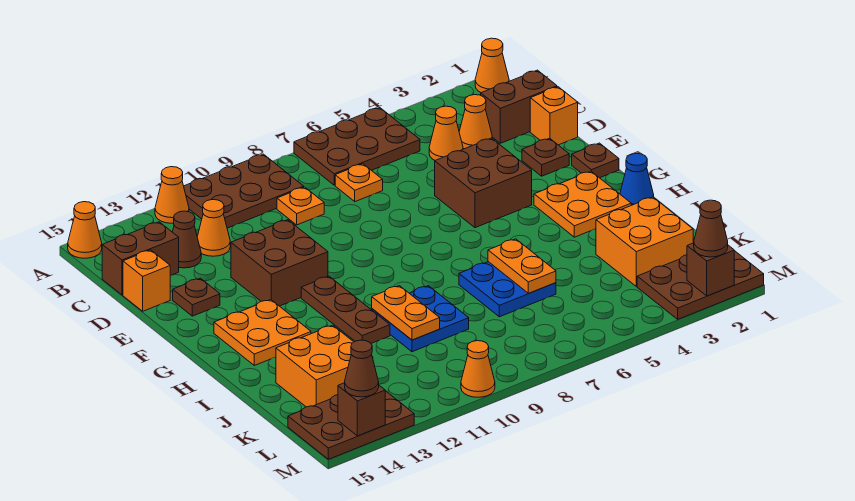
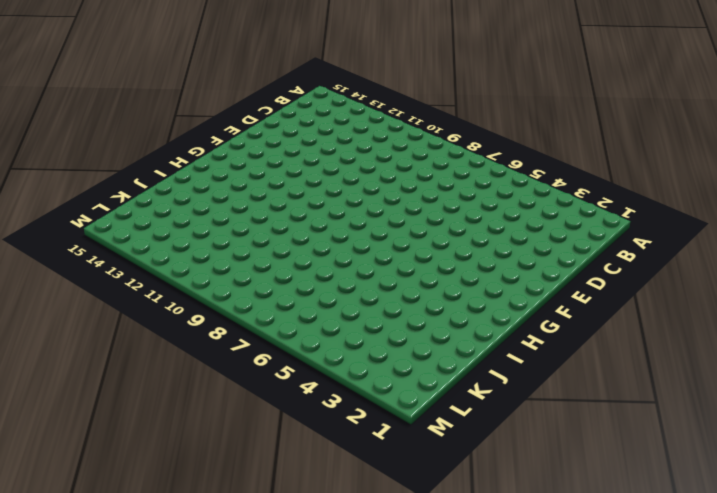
none -> orange 1x1 cone [475,38,509,93]
none -> brown 2x3 plate [294,108,420,185]
none -> brown 2x3 plate [184,154,304,228]
none -> orange 1x1 cone [155,167,189,223]

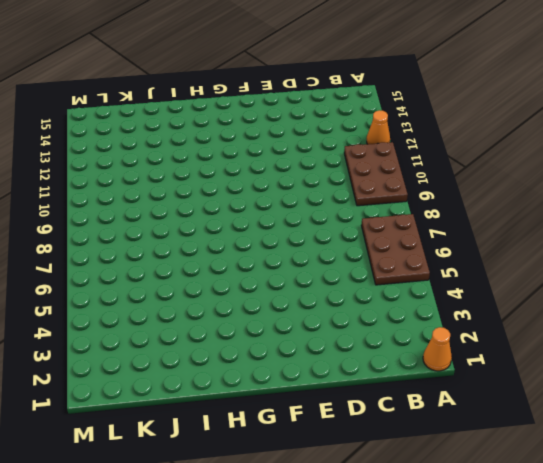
none -> orange 1x1 cone [68,202,102,258]
none -> brown 1x2 brick [481,70,557,143]
none -> orange 1x1 cone [459,95,492,149]
none -> orange 1x1 cone [429,106,463,160]

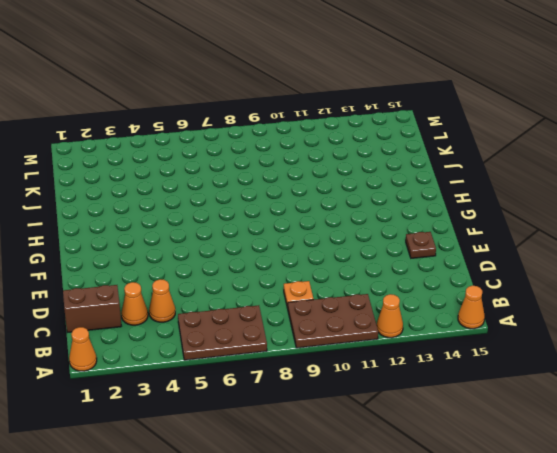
none -> orange 1x1 plate [335,164,383,202]
none -> orange 1x1 cone [197,200,230,256]
none -> brown 1x1 cone [173,211,201,268]
none -> brown 1x2 brick [102,222,179,295]

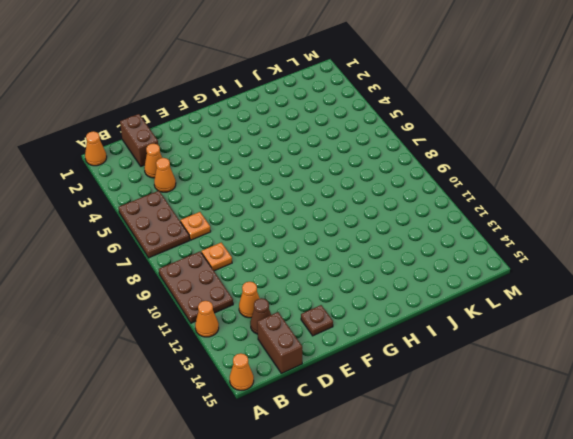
none -> orange 1x1 brick [530,87,578,145]
none -> orange 1x1 brick [123,250,170,311]
none -> brown 1x1 plate [522,138,569,176]
none -> brown 2x2 brick [435,138,532,228]

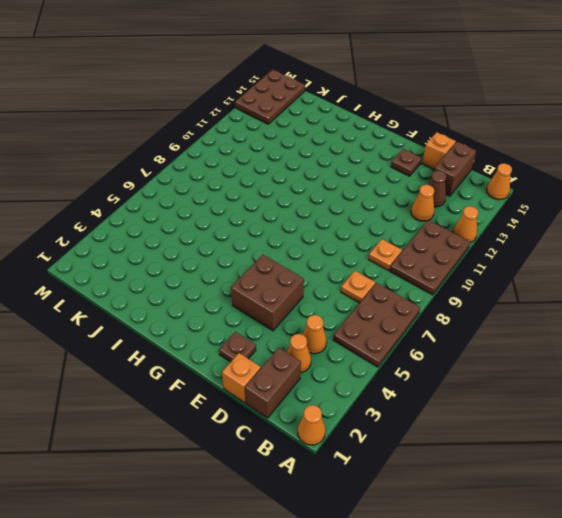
none -> brown 2x2 brick [231,220,328,306]
none -> brown 1x1 plate [572,143,619,178]
none -> orange 2x2 plate [534,171,631,237]
none -> brown 1x3 plate [301,276,390,343]

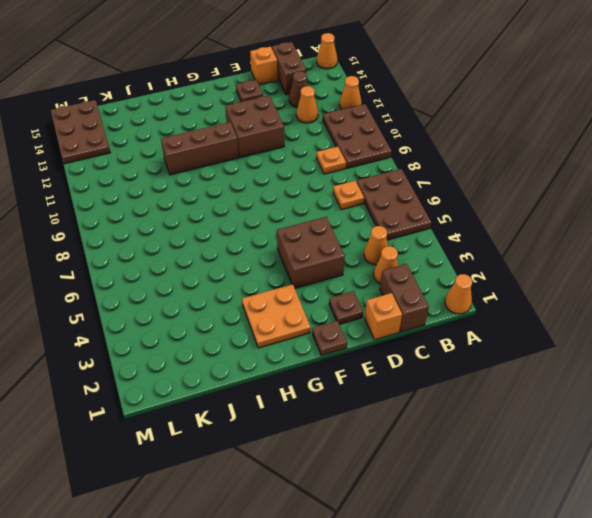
brown 1x3 brick [161,122,239,175] -> brown 1x3 plate [301,276,390,343]
none -> orange 2x2 plate [214,300,311,365]
none -> blue 1x1 cone [620,153,654,205]
none -> blue 2x2 plate [459,262,556,317]
none -> blue 2x2 plate [372,286,469,352]

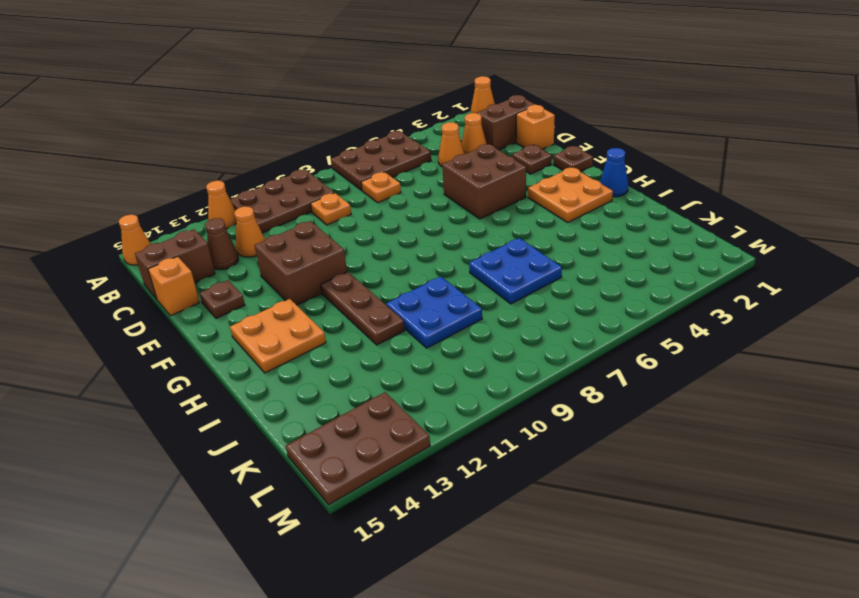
none -> orange 2x2 brick [596,197,693,287]
none -> orange 2x2 brick [276,325,353,407]
none -> brown 2x3 plate [637,251,764,319]
none -> orange 1x1 cone [461,341,495,397]

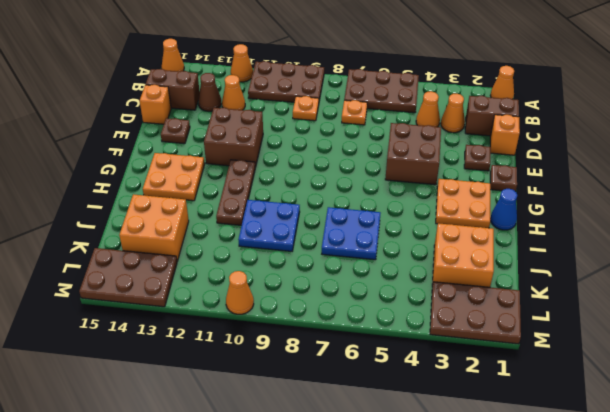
none -> orange 1x2 plate [488,239,556,293]
none -> orange 1x2 plate [372,286,440,340]
none -> brown 1x1 brick [687,243,734,296]
none -> brown 1x1 brick [338,383,385,436]

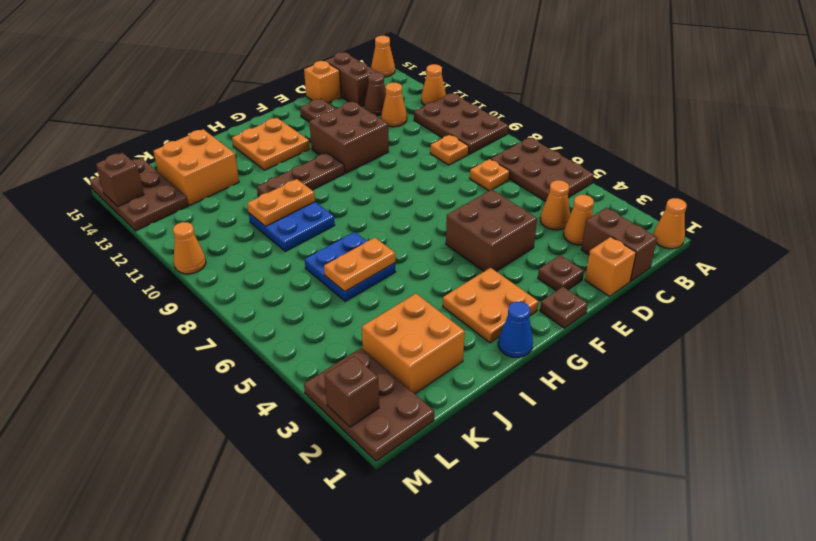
none -> brown 1x1 cone [694,200,728,257]
none -> brown 1x1 cone [345,340,379,397]

